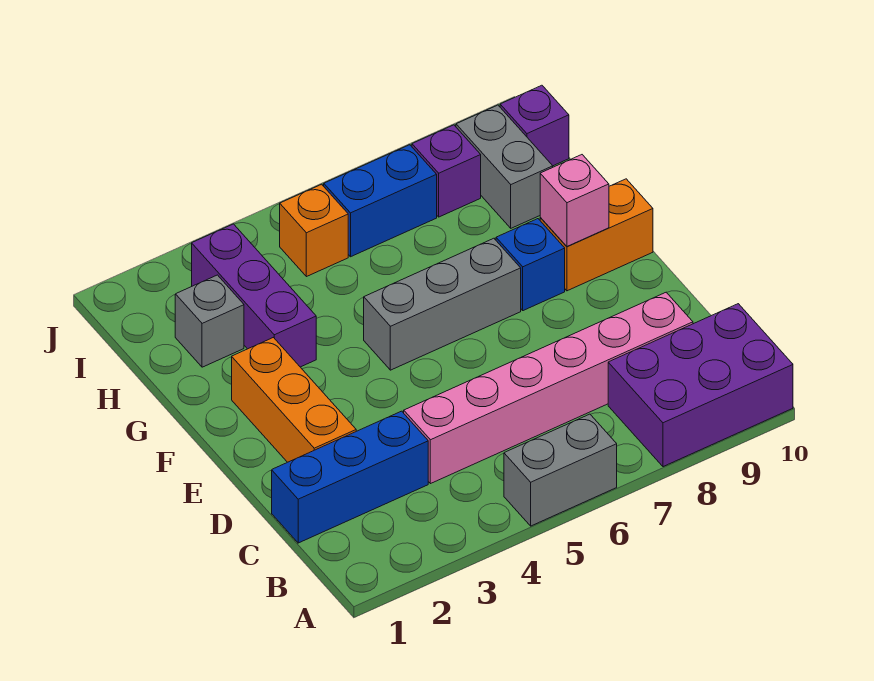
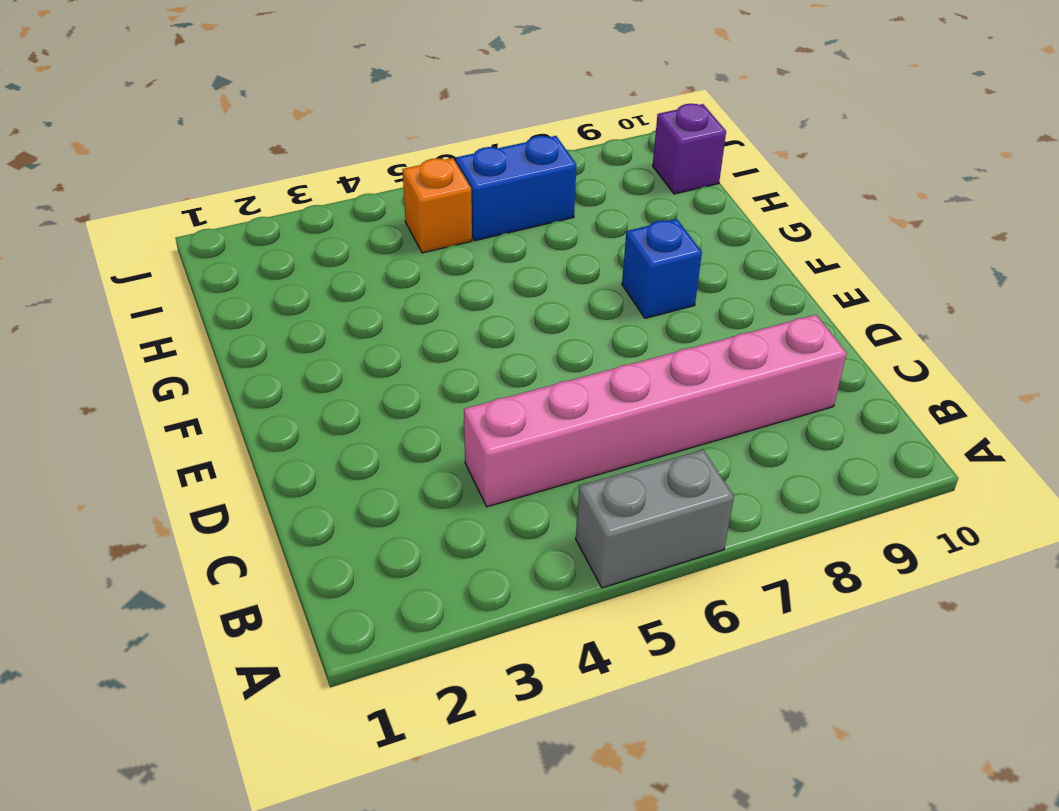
none -> purple 2x3 brick [608,304,793,467]
none -> blue 1x3 brick [272,411,428,543]
none -> orange 1x3 brick [232,338,356,462]

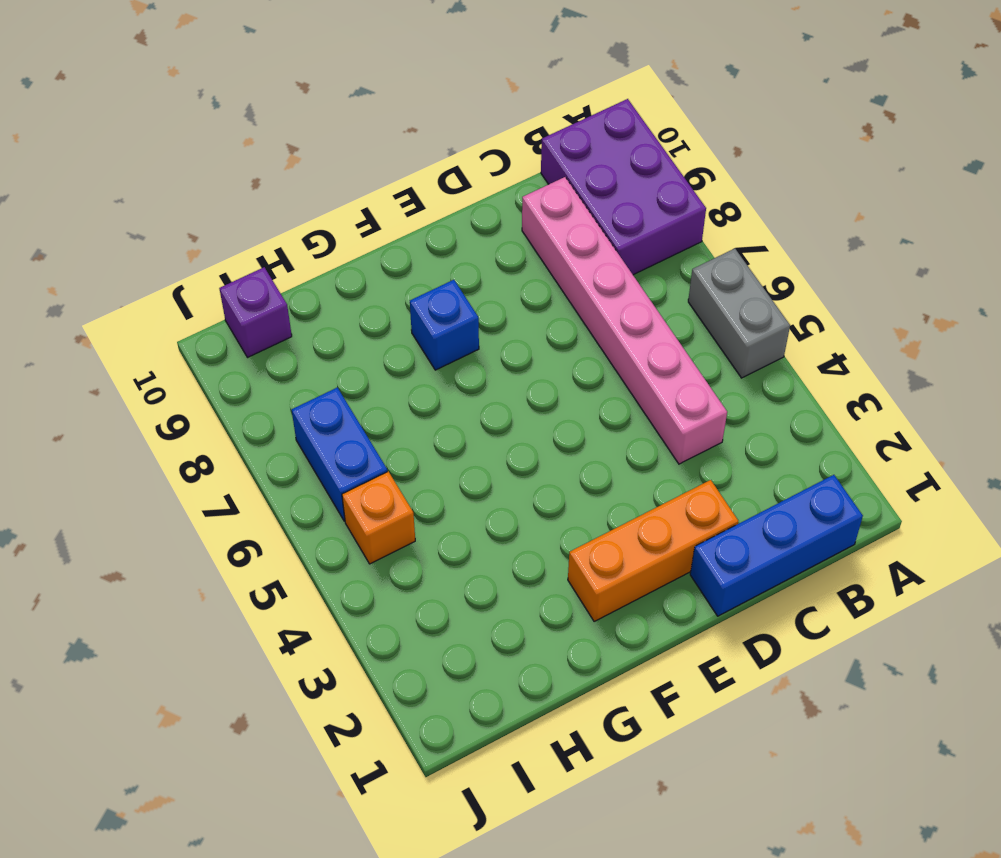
blue 1x3 brick [690,475,863,616] -> blue 1x3 brick turned to [272,411,428,543]
none -> grey 1x3 brick [364,238,521,370]
none -> orange 1x2 brick [540,179,653,291]
none -> purple 1x3 brick [192,224,316,367]

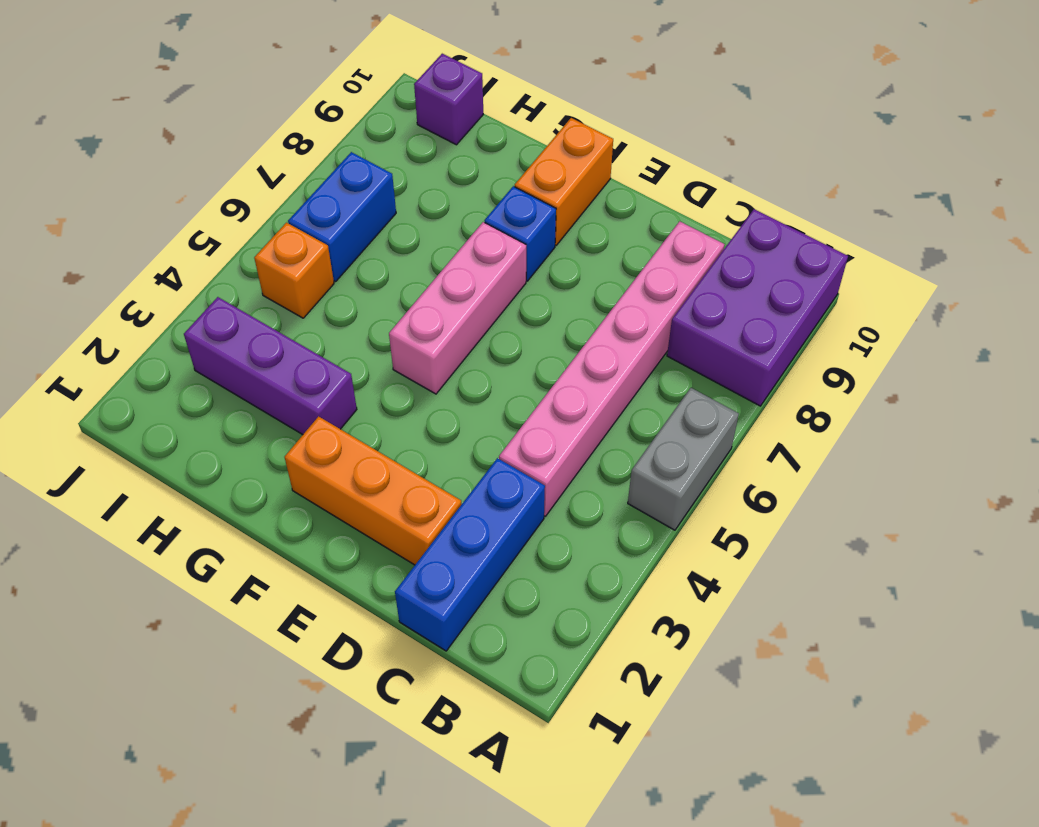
pink 1x3 brick [389,222,526,394] -> grey 1x3 brick [364,238,521,370]
none -> grey 1x1 brick [175,275,244,367]
none -> grey 1x2 brick [456,105,553,228]
none -> purple 1x1 brick [412,125,481,217]

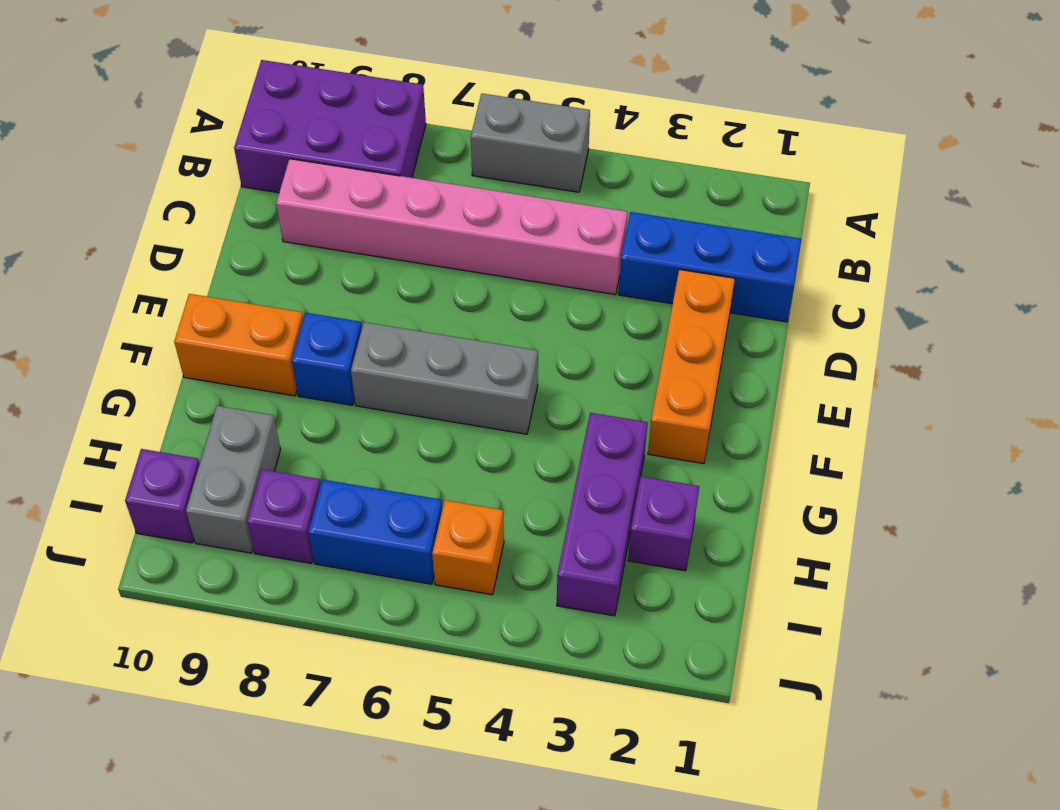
purple 1x1 brick [628,476,699,571] -> grey 1x1 brick [175,275,244,367]
none -> pink 1x1 brick [540,155,609,246]

